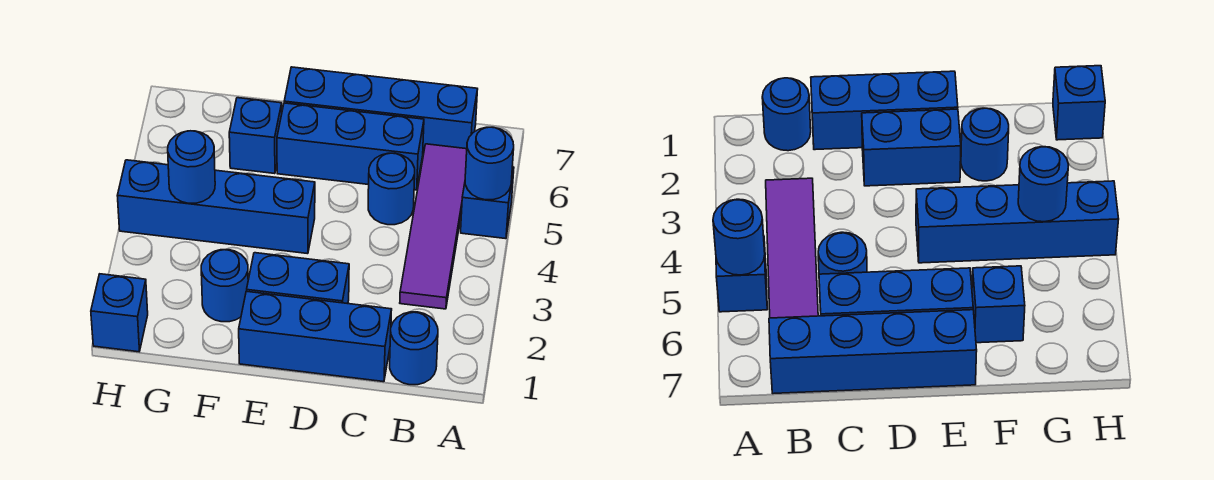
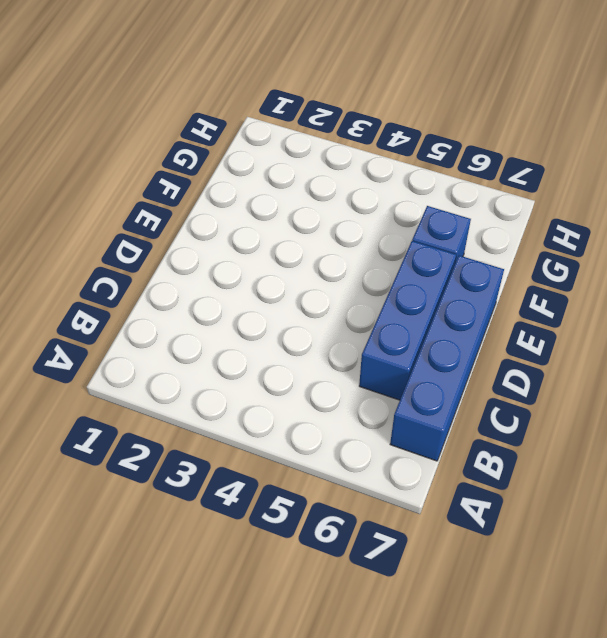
none -> blue 1x1 brick [461,167,514,239]
none -> blue 1x1 round brick [390,312,438,385]
none -> purple 1x4 tile [400,144,467,309]

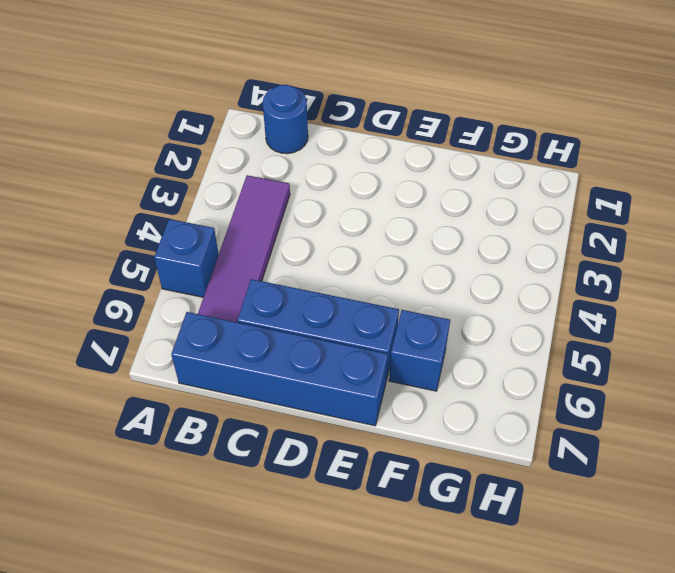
none -> blue 1x3 brick [239,291,392,382]
none -> blue 1x1 round brick [368,153,415,225]
none -> blue 1x2 brick [247,253,349,304]

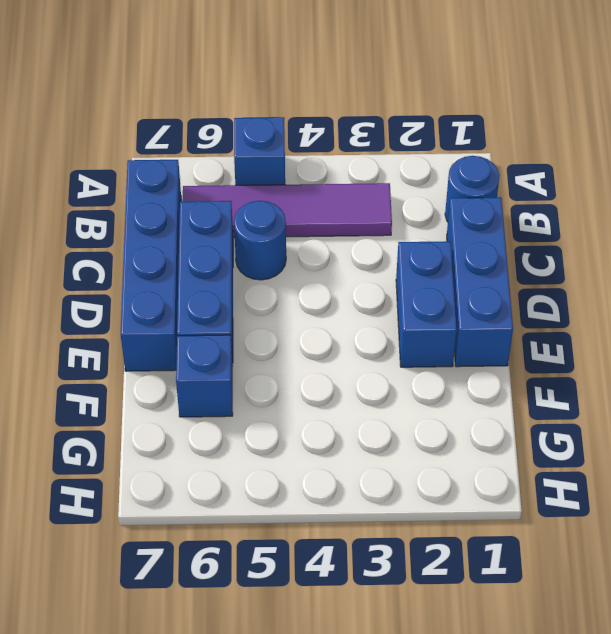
none -> blue 1x4 brick [117,160,315,254]
none -> blue 1x1 round brick [201,250,248,322]
none -> blue 1x1 brick [91,274,148,352]

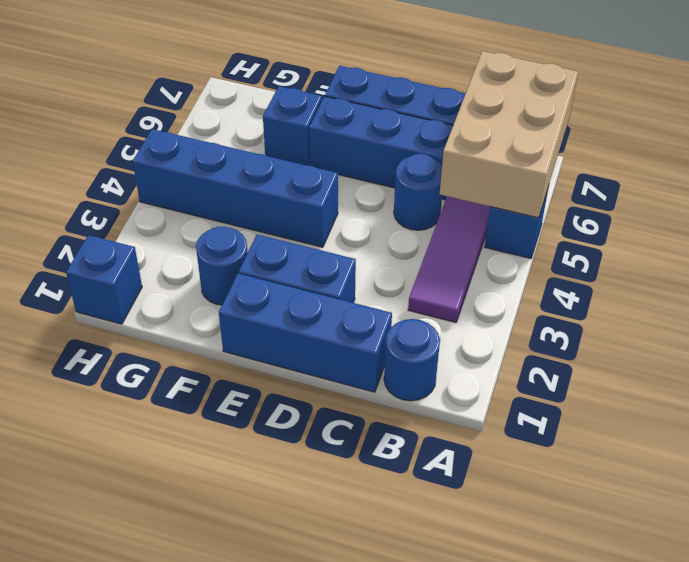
tan 2x3 brick [440,51,578,218] -> blue 1x1 round brick [465,127,514,200]
none -> blue 1x1 round brick [168,131,215,203]

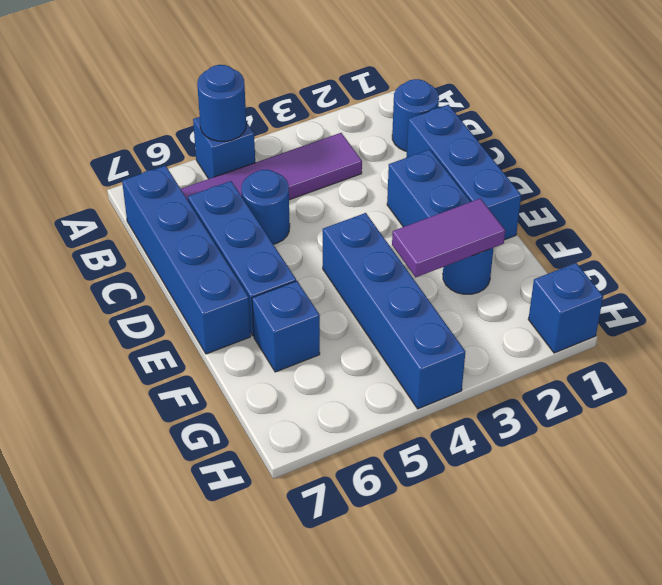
purple 1x2 tile [392,199,505,277] -> none
none -> blue 1x1 round brick [168,131,215,203]

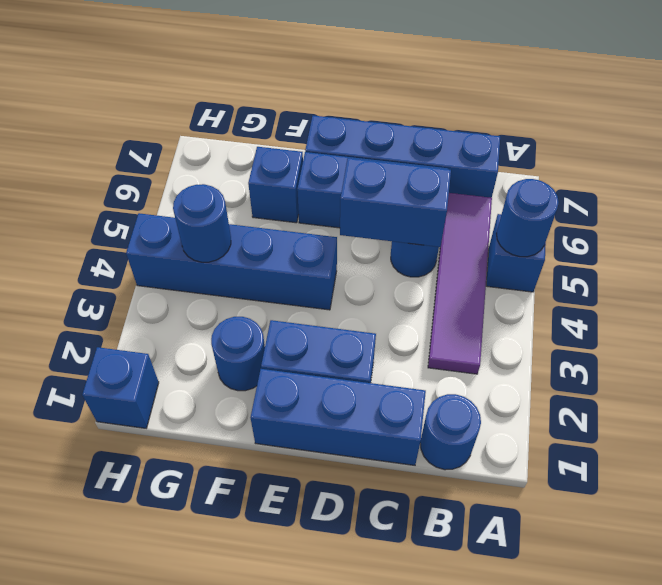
blue 1x2 brick [340,158,451,247] -> none

